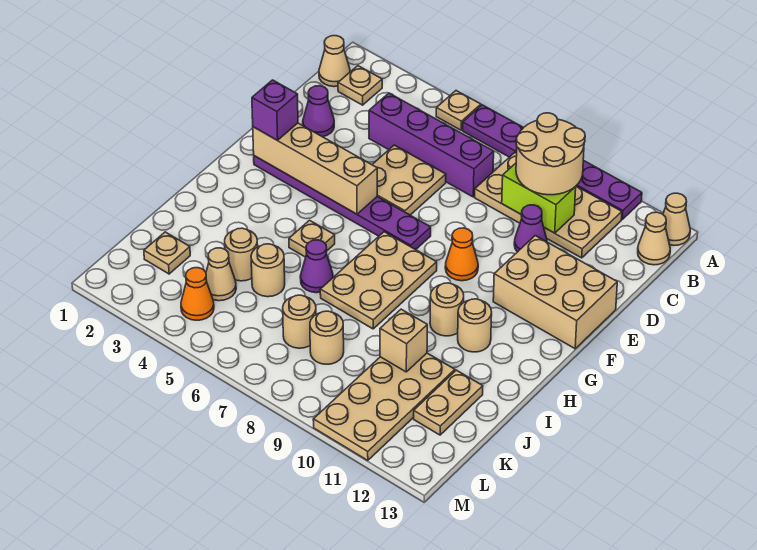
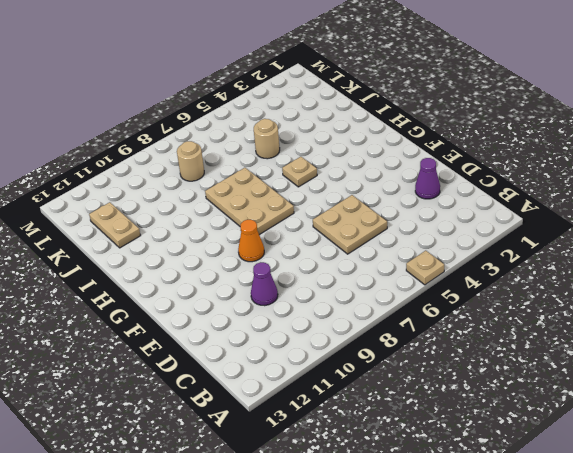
none -> purple 1x6 plate [463,105,642,219]
none -> tan 1x1 cone [663,193,690,245]
none -> tan 1x1 cone [319,36,350,87]
none -> tan 1x1 plate [338,66,382,105]

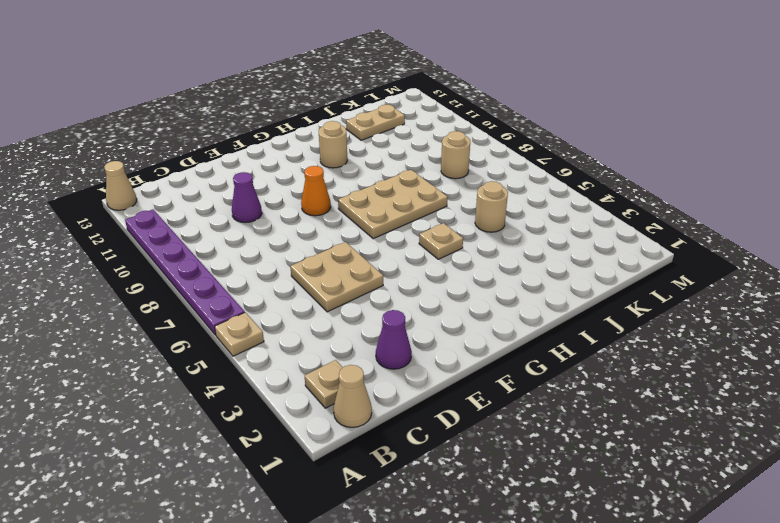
none -> tan 2x4 plate [475,153,622,258]
none -> tan 1x1 cone [638,212,670,265]
none -> purple 1x4 brick [369,93,494,197]
none -> tan 2x3 brick [493,236,617,349]

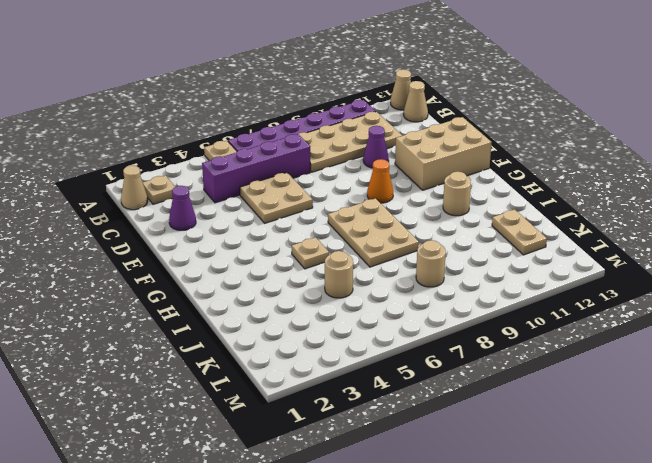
none -> purple 1x6 plate [254,156,431,250]
none -> tan 1x1 round brick [430,283,464,336]
none -> purple 1x1 cone [300,240,333,293]
none -> tan 1x1 round brick [225,228,258,281]

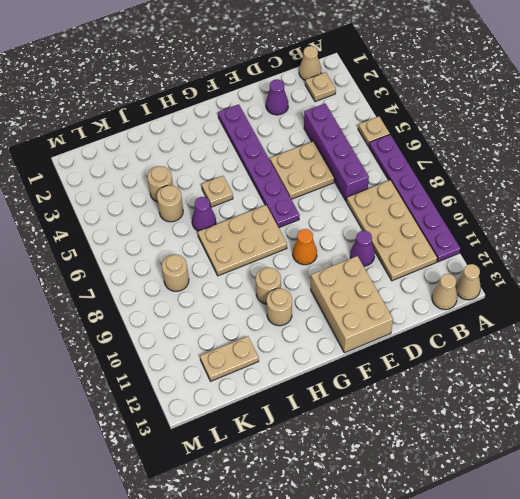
none -> tan 2x4 plate [313,353,455,461]
none -> tan 1x1 plate [144,232,190,274]
none -> tan 1x1 cone [206,248,236,301]
none -> tan 1x1 round brick [283,295,316,348]

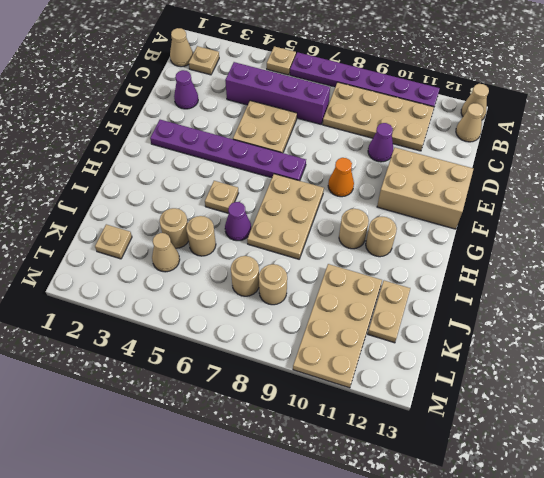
none -> orange 1x1 cone [181,268,214,320]
none -> lime 1x2 brick [502,163,576,233]
none -> tan 1x4 brick [253,123,377,214]
none -> tan 1x1 brick [380,309,427,372]

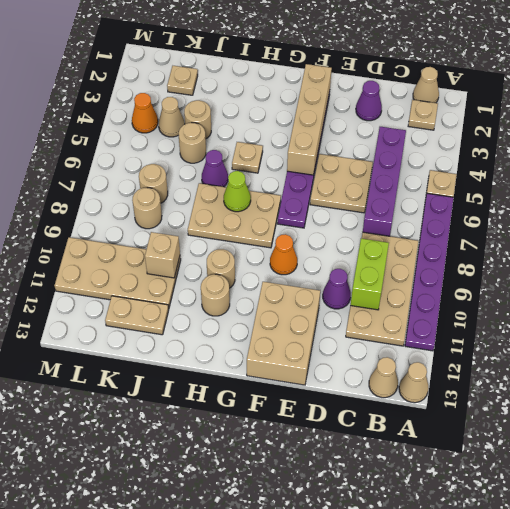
lime 1x1 cone [224,171,251,212] -> none
none -> tan 2x2 round brick [516,113,585,195]
none -> purple 1x1 brick [252,80,298,140]

